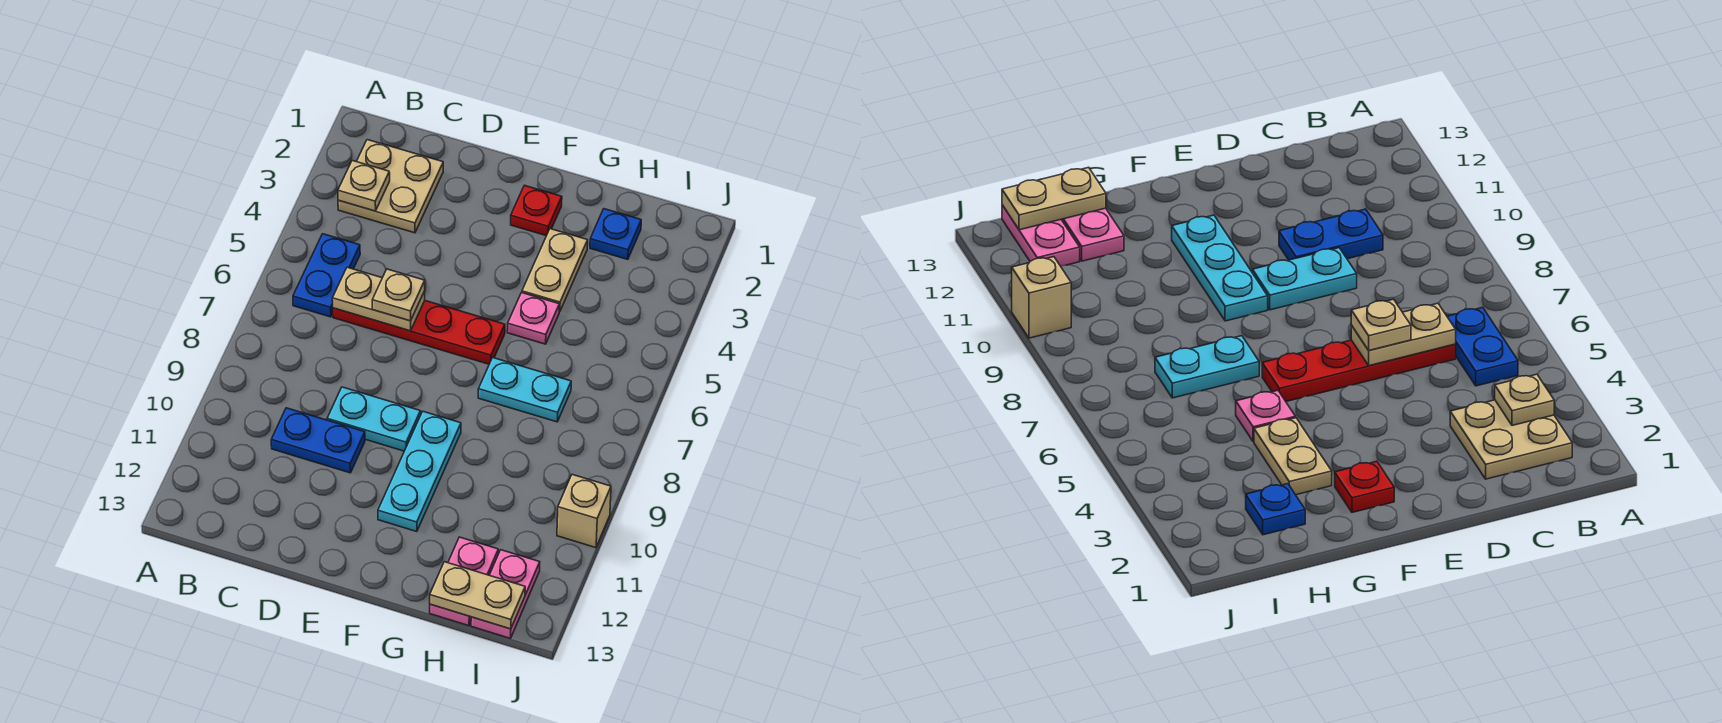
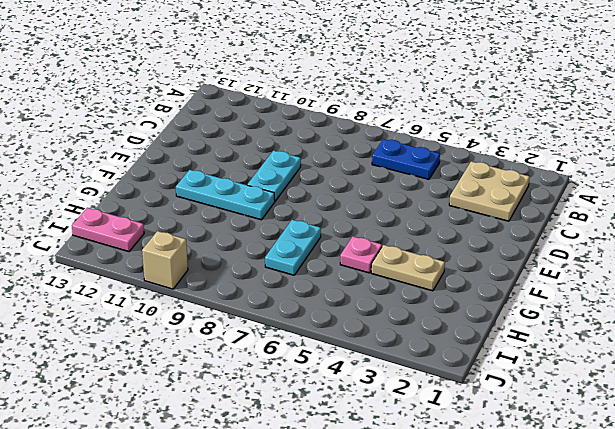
none -> red 1x4 plate [333,301,505,364]
none -> blue 1x2 plate [271,408,365,473]
none -> red 1x1 plate [511,185,562,236]

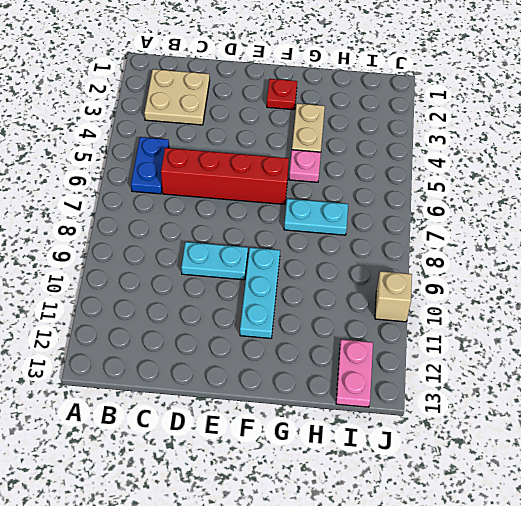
red 1x4 brick [161,148,289,204] -> red 1x4 plate [333,301,505,364]
none -> blue 1x2 plate [271,408,365,473]
none -> blue 1x1 plate [590,209,641,259]
none -> pink 1x2 plate [430,537,498,626]

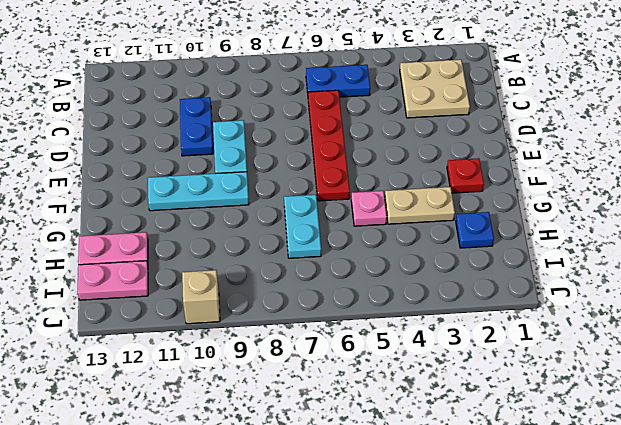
none -> tan 1x1 plate [338,161,390,211]
none -> tan 1x2 plate [332,267,425,331]
none -> tan 1x2 plate [430,562,525,629]

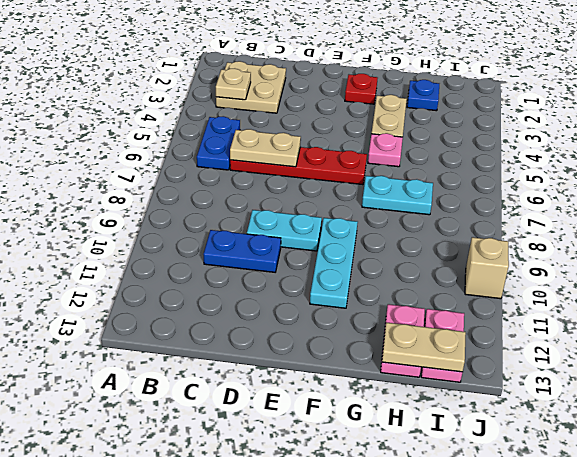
none -> tan 1x1 plate [372,269,425,321]

